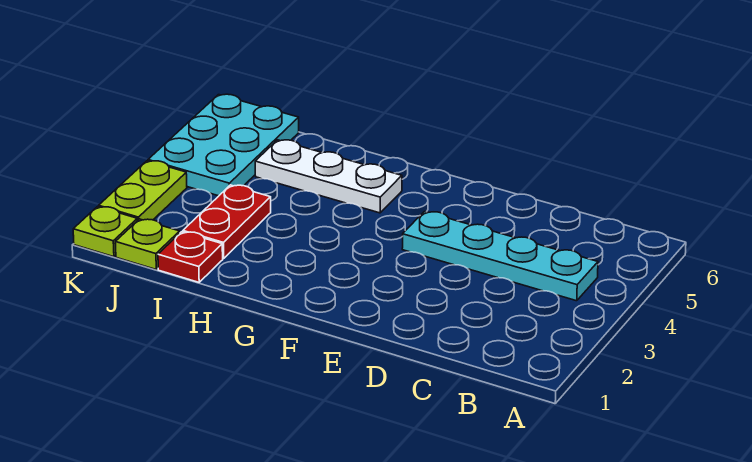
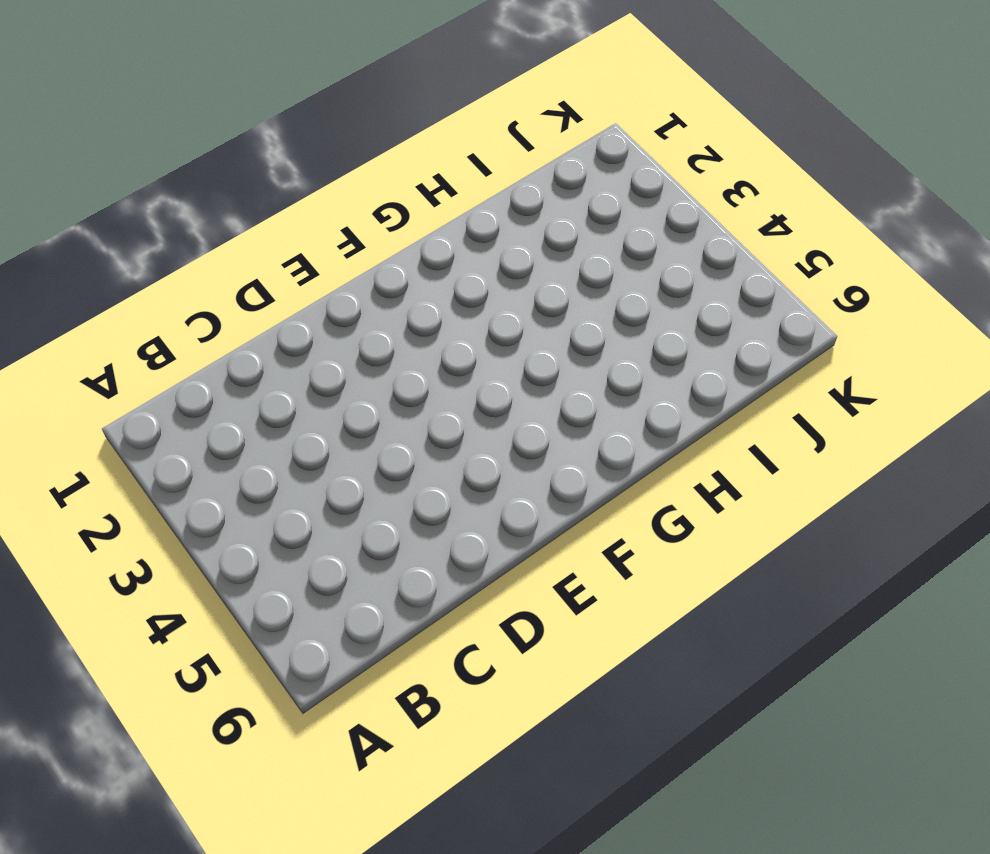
none -> cyan 1x4 plate [402,212,598,301]
none -> white 1x3 plate [255,140,402,213]

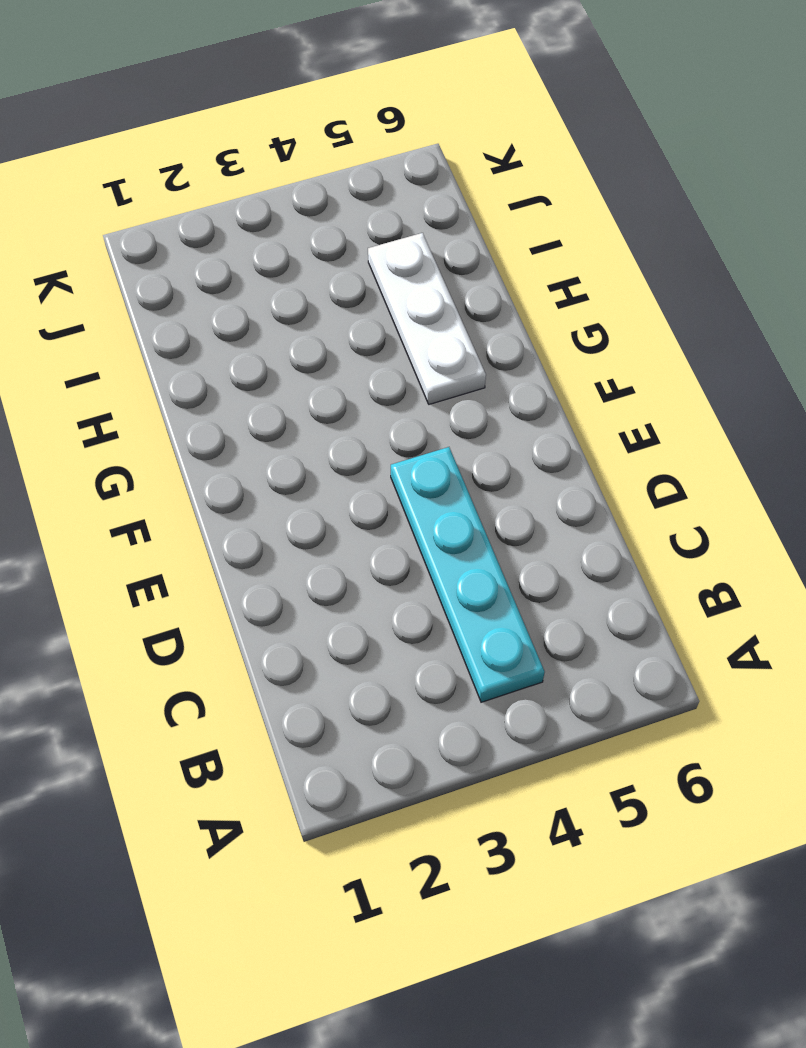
none -> red 1x1 plate [158,232,223,282]
none -> red 1x2 plate [183,185,271,258]

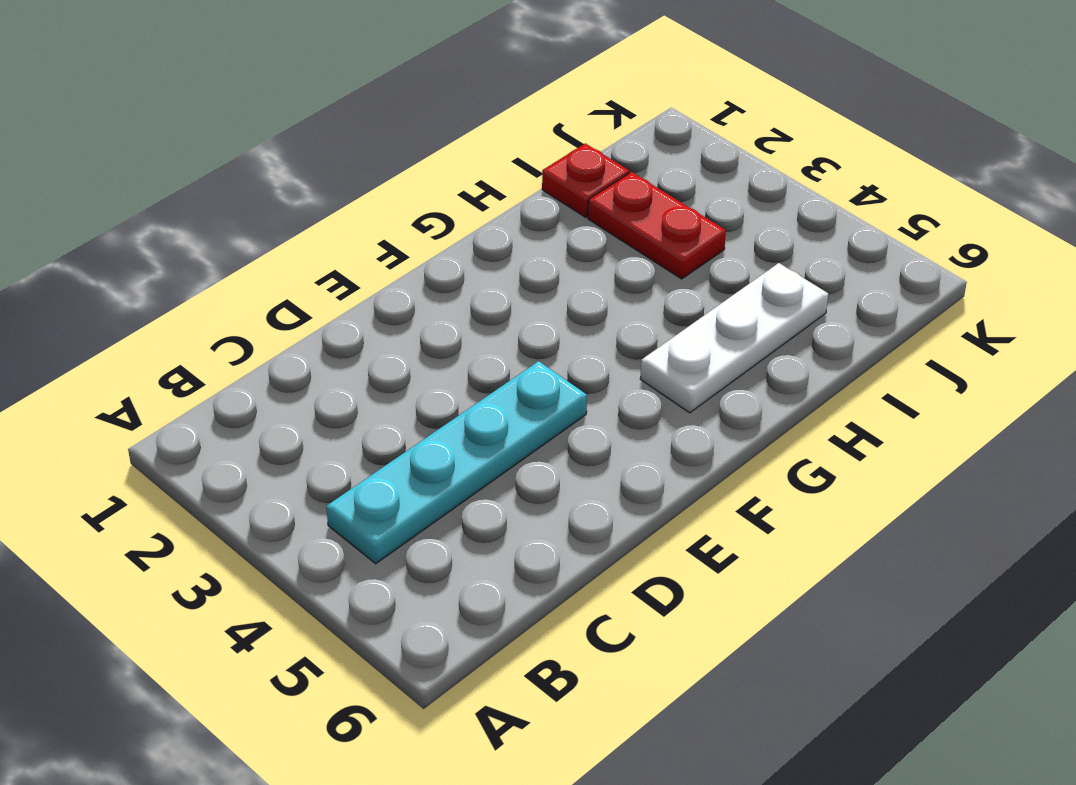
none -> lime 1x1 plate [115,219,180,269]
none -> cyan 2x3 plate [148,94,299,196]

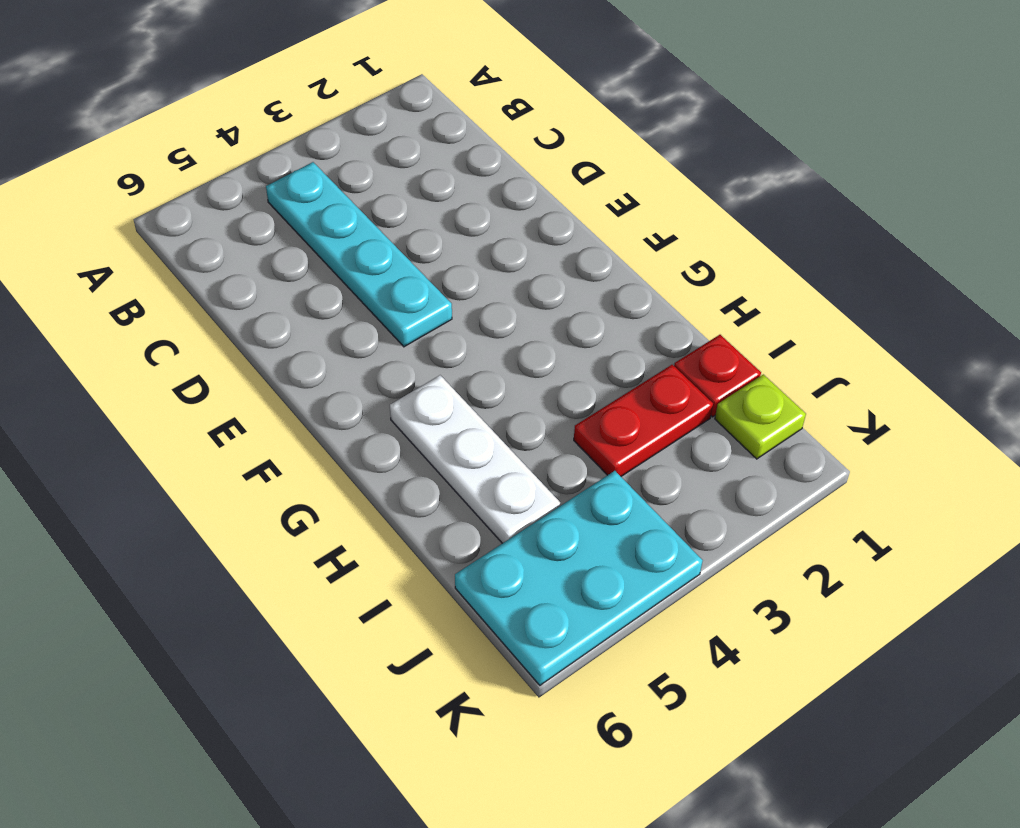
none -> lime 1x1 plate [73,207,137,257]
none -> lime 1x2 plate [99,161,187,221]

